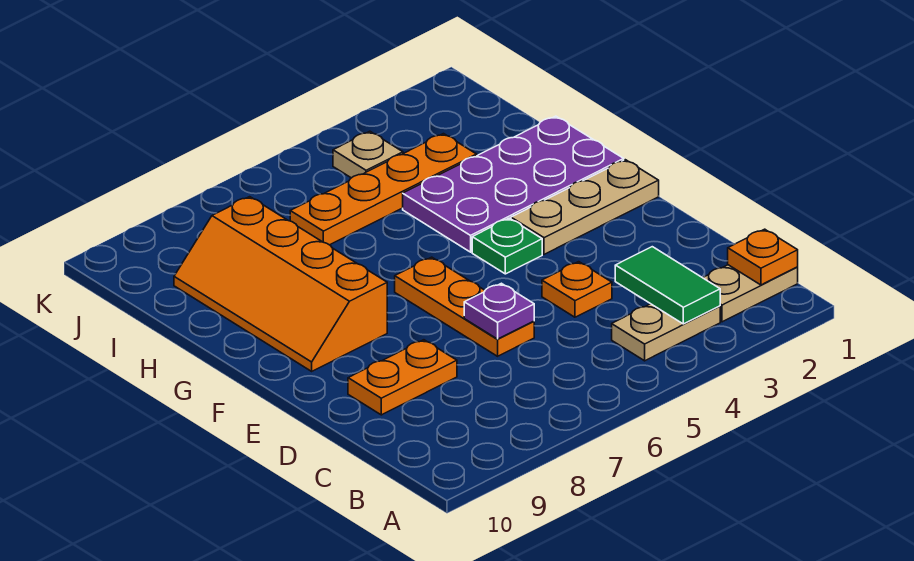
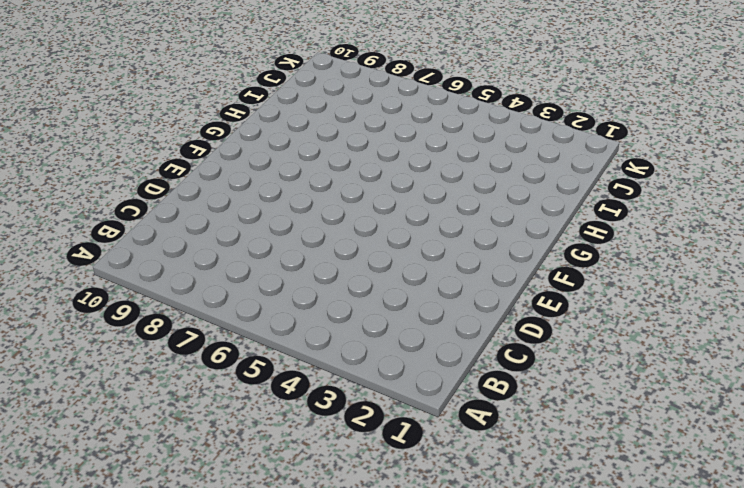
none -> tan 1x2 plate [703,265,798,322]
none -> tan 1x2 plate [612,304,720,361]
none -> orange 1x1 plate [542,262,612,317]

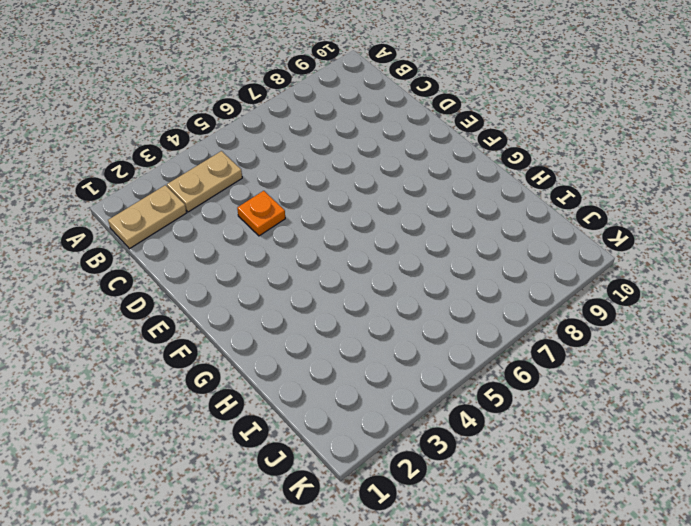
none -> orange 1x3 plate [395,257,534,356]
none -> orange 1x2 plate [348,340,457,415]
none -> tan 1x3 plate [511,160,659,254]

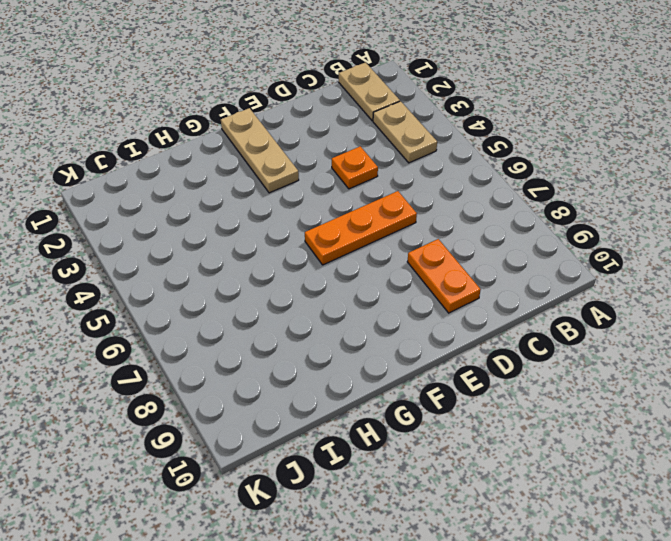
none -> green 1x1 plate [472,218,542,274]
none -> orange 2x4 slope [174,197,387,371]
none -> purple 2x4 plate [403,116,624,252]

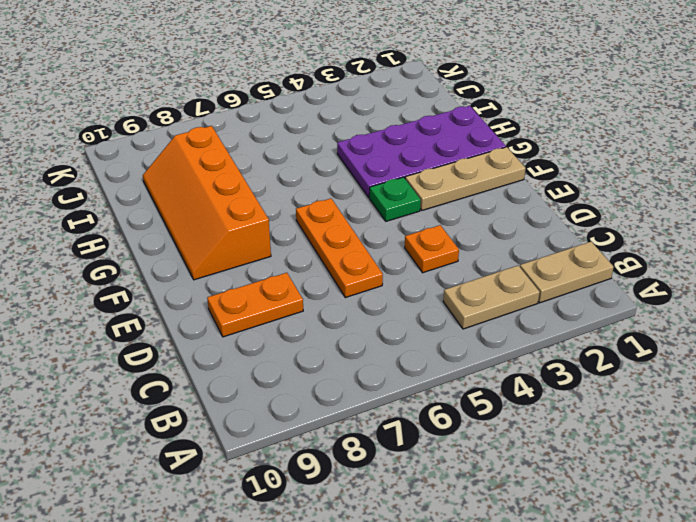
none -> orange 1x4 plate [290,134,477,245]
none -> tan 1x1 plate [333,131,403,178]
none -> orange 1x1 plate [728,229,798,285]

